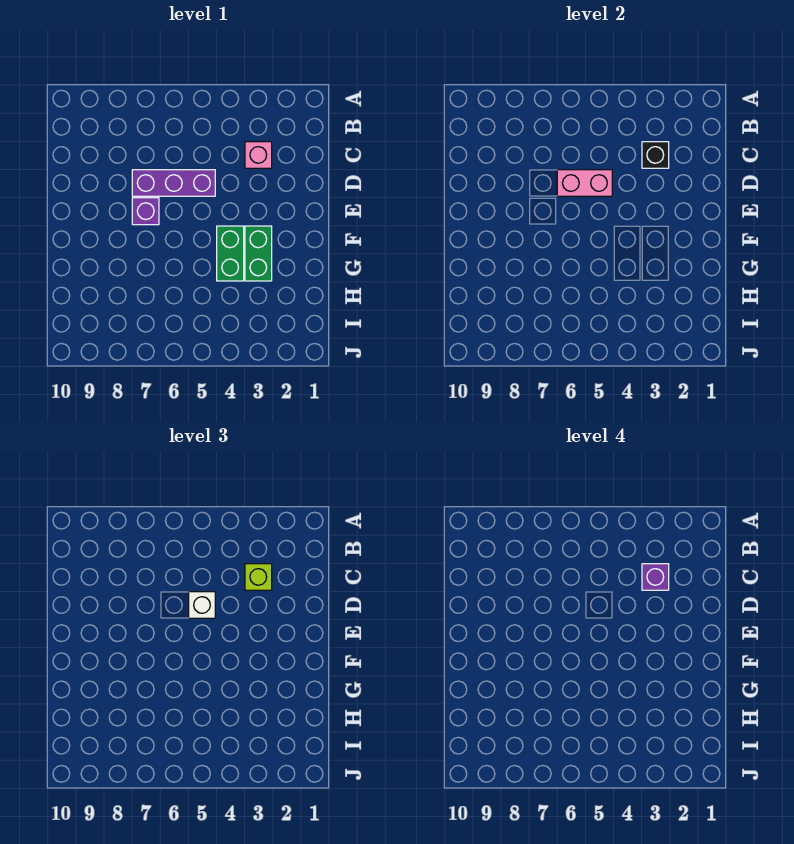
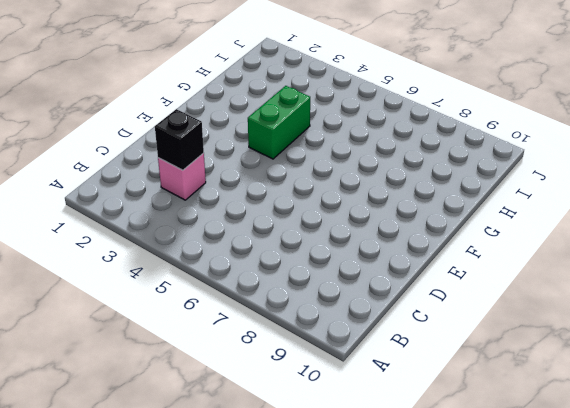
none -> purple 1x3 brick [132,170,215,196]
none -> purple 1x1 brick [132,198,159,225]

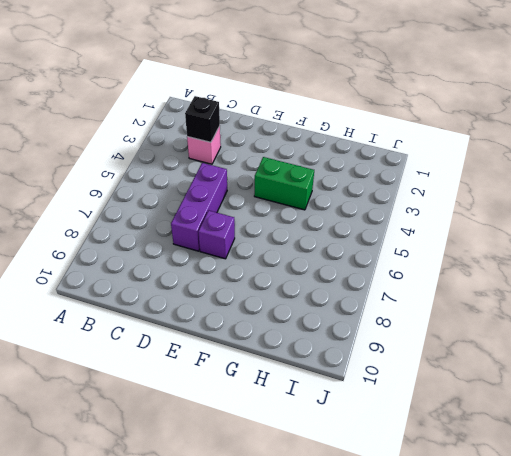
none -> green 1x2 brick [245,226,272,281]
none -> pink 1x2 brick [557,170,612,196]

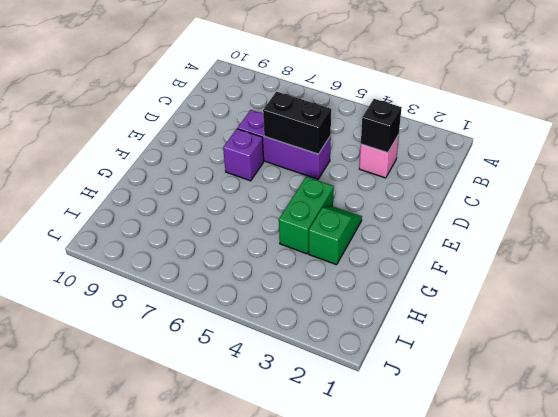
black 1x2 brick [263,92,331,154] -> pink 1x2 brick [557,170,612,196]
green 1x2 slope [309,207,362,265] -> green 1x2 brick [245,226,272,281]
none -> lime 1x1 brick [245,564,272,590]
none -> white 1x1 brick [189,592,215,618]

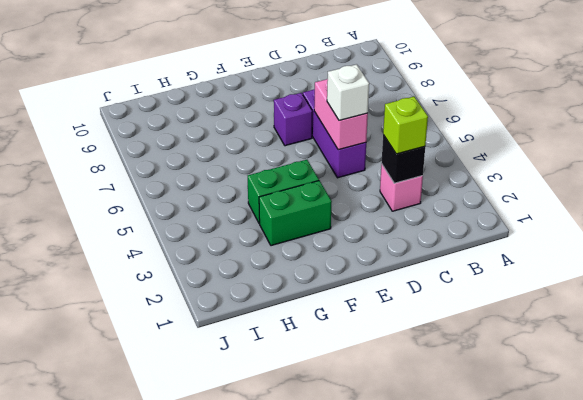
none -> purple 1x1 brick [642,564,669,590]

